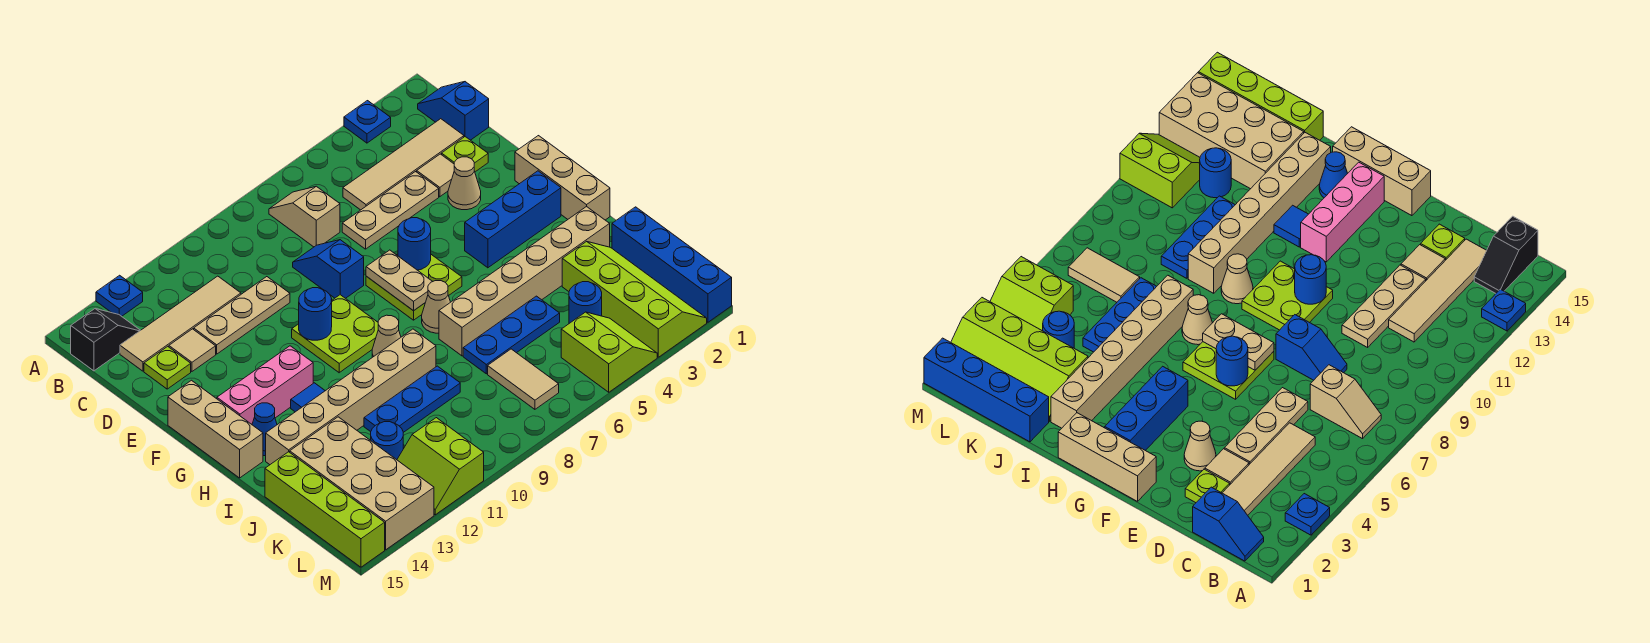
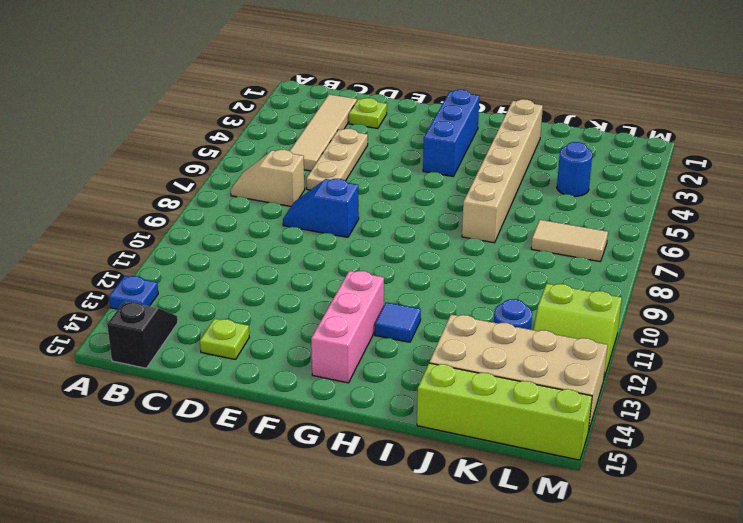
none -> blue 1x1 plate [344,101,391,143]
none -> blue 1x2 slope [418,82,489,140]
none -> tan 1x4 tile [120,276,241,371]
none -> tan 1x1 tile [417,154,454,197]

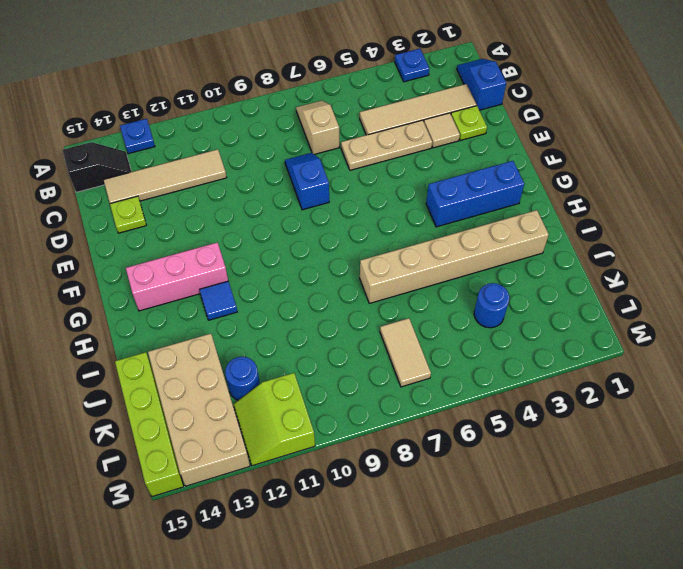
none -> tan 1x3 plate [194,277,290,354]
none -> tan 1x1 tile [169,329,216,371]
none -> tan 1x1 cone [448,157,481,210]
none -> tan 1x3 brick [515,136,610,220]

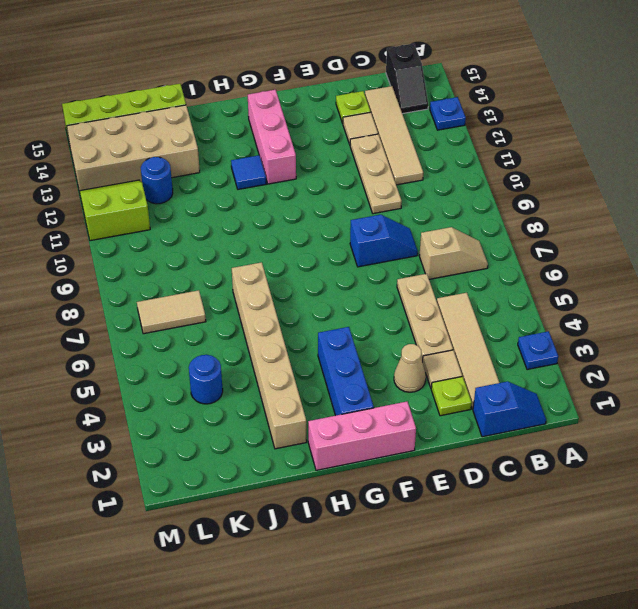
pink 1x3 brick [308,402,416,470] -> tan 1x3 brick [515,136,610,220]
none -> lime 2x2 plate [366,254,462,320]
none -> lime 2x2 plate [292,295,378,373]
none -> tan 1x3 brick [168,380,263,478]
none -> tan 1x1 cone [422,281,450,333]

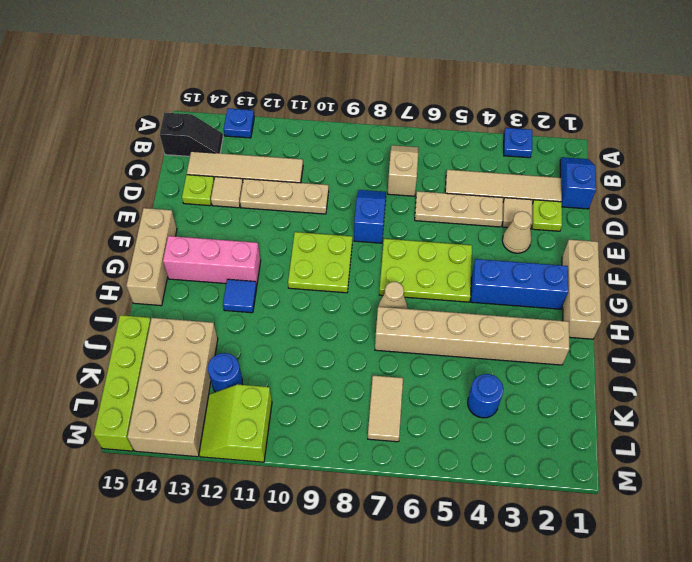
lime 2x3 plate [379,239,472,302] -> lime 2x2 plate [366,254,462,320]
none -> tan 1x1 cone [372,315,401,357]
none -> blue 1x1 cone [252,403,277,456]
none -> tan 1x6 brick [266,329,436,465]
none -> blue 1x4 brick [612,207,732,322]

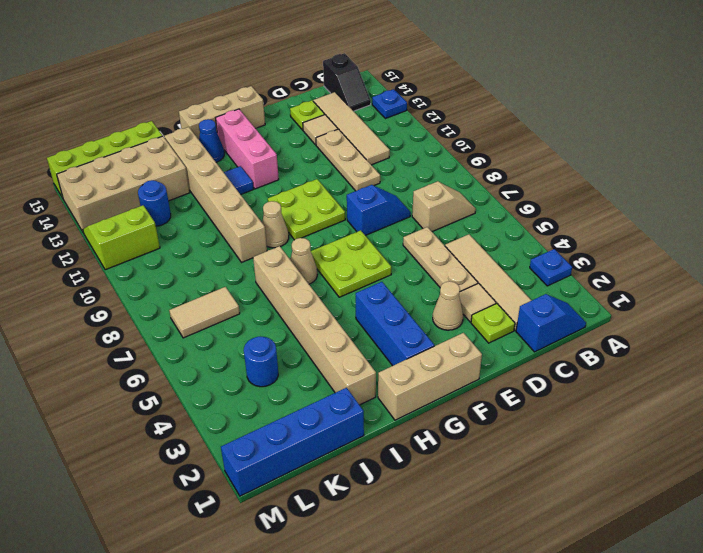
none -> lime 2x4 slope [562,241,707,357]
none -> blue 1x3 plate [463,296,560,374]
none -> blue 1x3 plate [364,366,460,432]
none -> lime 2x2 slope [561,312,657,392]

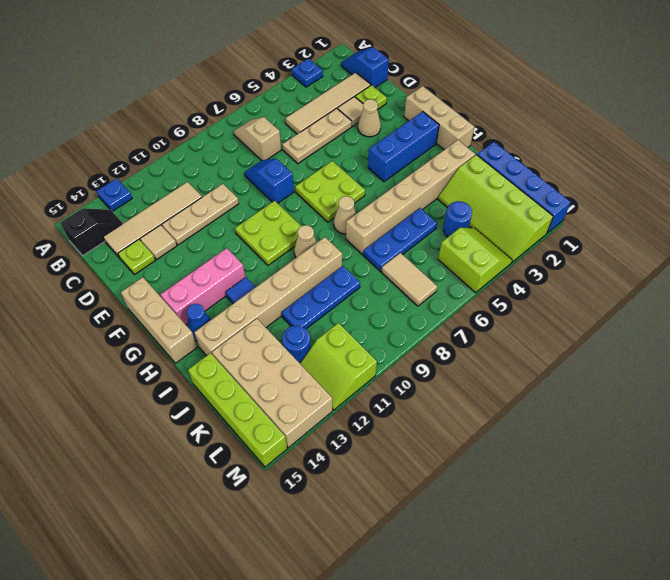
lime 2x4 slope [438,155,553,262] -> lime 2x4 slope turned to [562,241,707,357]
none -> blue 1x1 round brick [398,218,431,270]
none -> tan 1x2 plate [366,250,433,311]
none -> blue 1x1 round brick [299,288,332,340]

